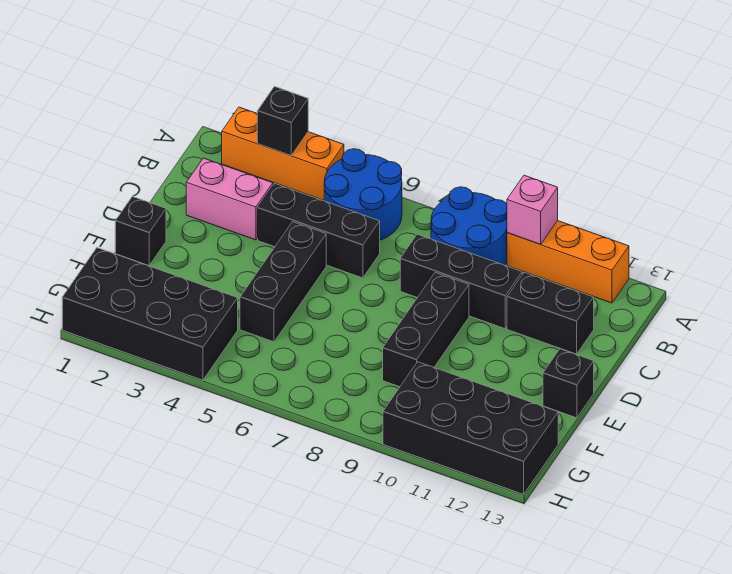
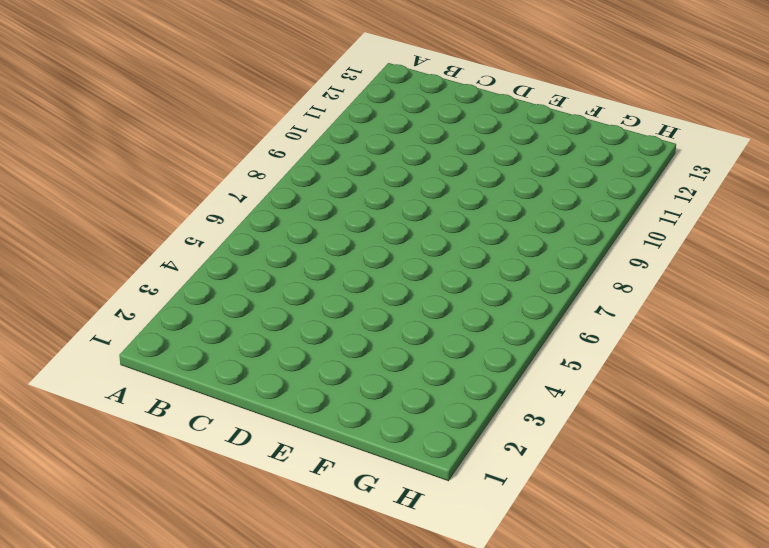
none -> orange 1x3 brick [222,107,344,201]
none -> blue 2x2 round brick [324,149,402,240]
none -> blue 2x2 round brick [431,187,507,265]

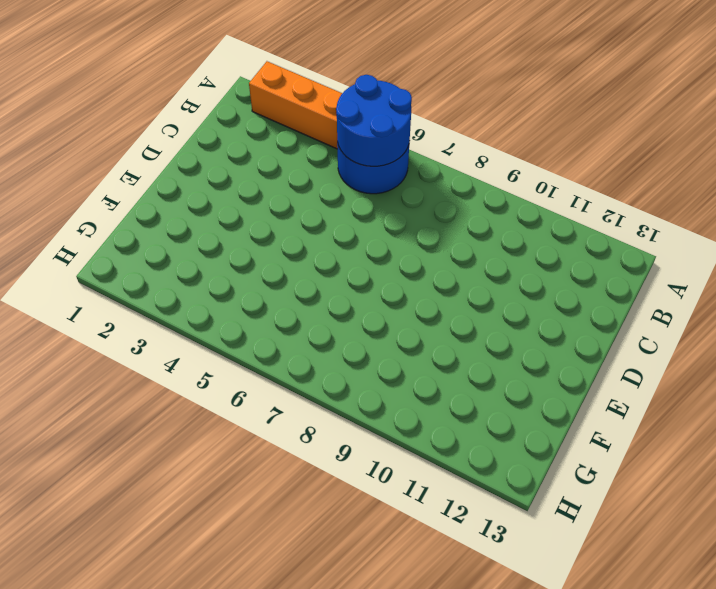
blue 2x2 round brick [336,75,412,166] -> blue 2x2 round brick moved to [431,187,507,265]
none -> orange 1x3 brick [507,221,629,303]
none -> pink 1x2 brick [186,158,273,240]
none -> black 1x3 brick [258,184,380,278]

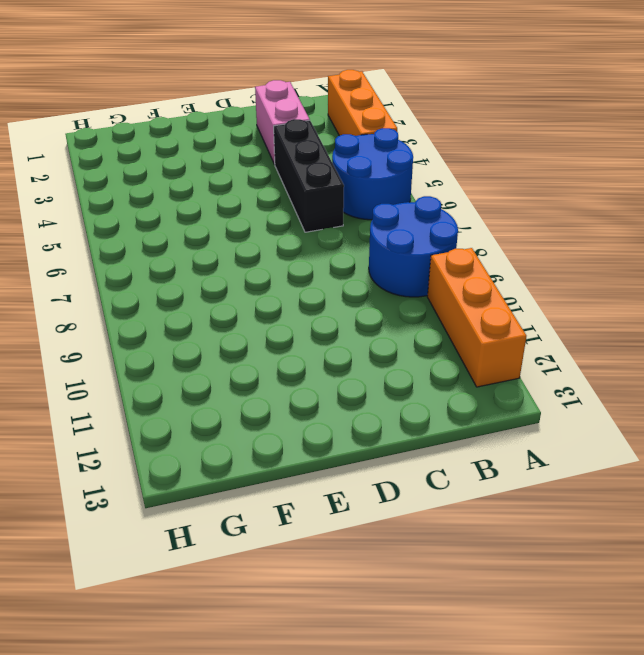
none -> black 1x3 brick [400,234,522,329]
none -> black 1x2 brick [507,272,594,354]
none -> black 1x3 brick [240,222,326,342]

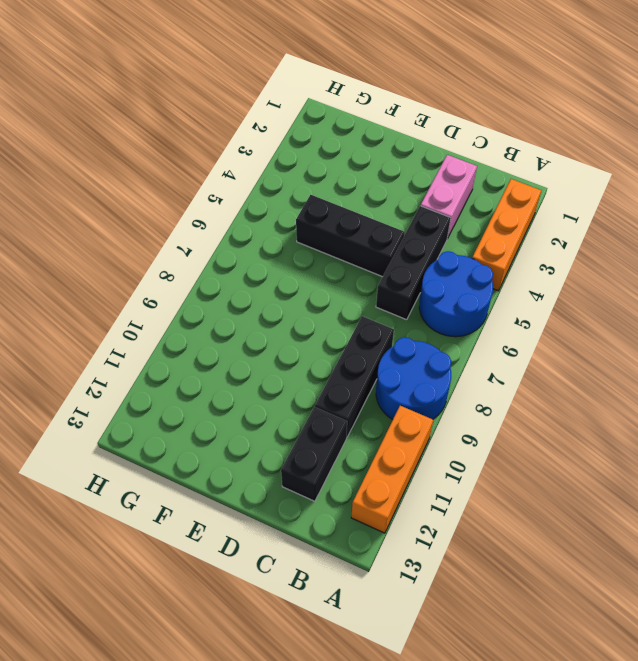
none -> black 1x3 brick [383,273,469,387]
none -> black 1x1 brick [115,196,166,265]
none -> black 1x1 brick [543,349,594,418]

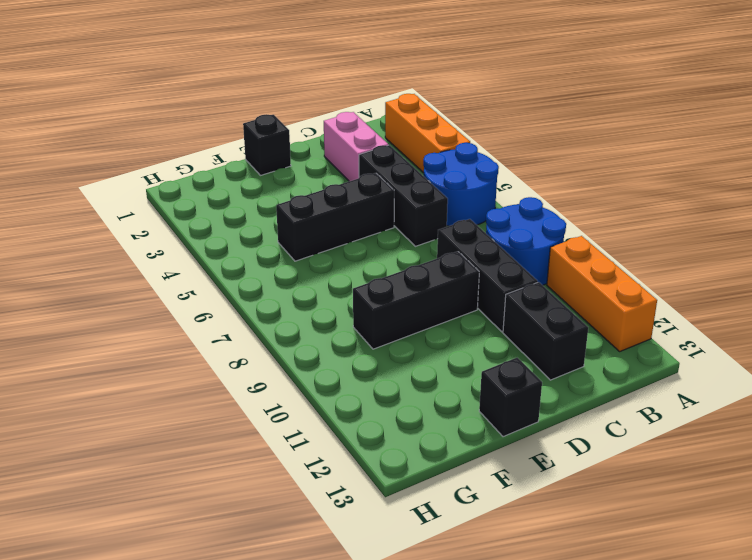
none -> black 2x4 brick [62,248,238,380]
none -> black 2x4 brick [383,362,558,494]
none -> black 1x1 brick [257,87,308,156]

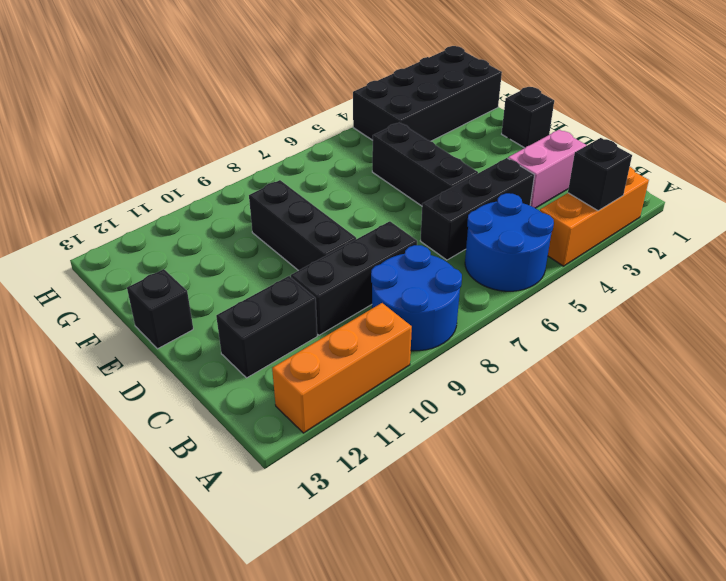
none -> black 2x4 brick [383,362,558,494]
none -> pink 1x1 brick [507,175,558,244]

